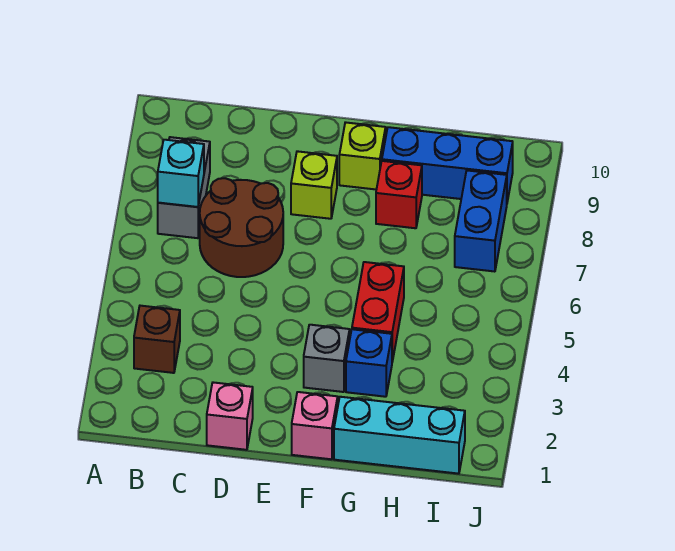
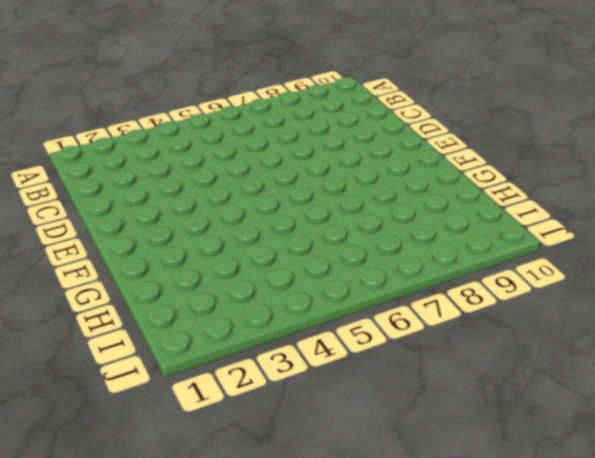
none -> brown 1x1 brick [134,306,180,373]
none -> grey 1x2 brick [158,137,210,238]
none -> brown 2x2 round brick [200,178,283,277]

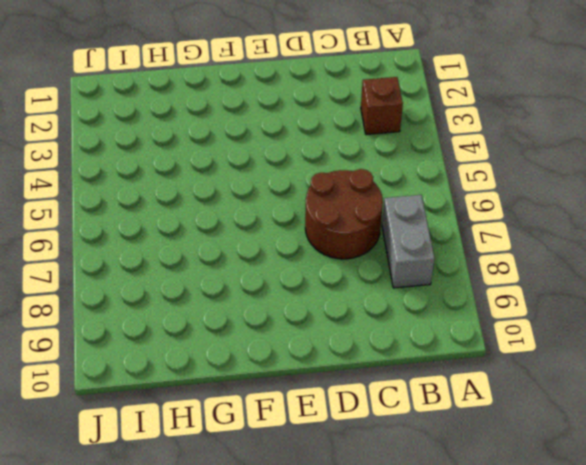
none -> pink 1x1 brick [207,382,253,450]
none -> lime 1x1 brick [291,151,337,219]
none -> pink 1x1 brick [292,392,338,459]

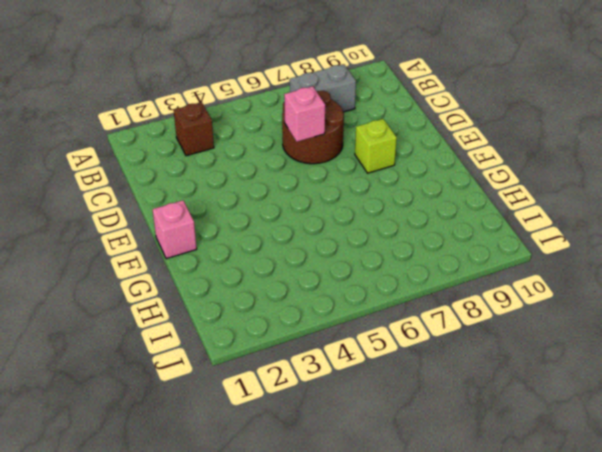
pink 1x1 brick [284,86,325,142] -> pink 1x1 brick moved to [207,382,253,450]
none -> grey 1x1 brick [304,325,350,392]
none -> lime 1x1 brick [339,122,386,190]
none -> cyan 1x3 brick [334,397,465,474]

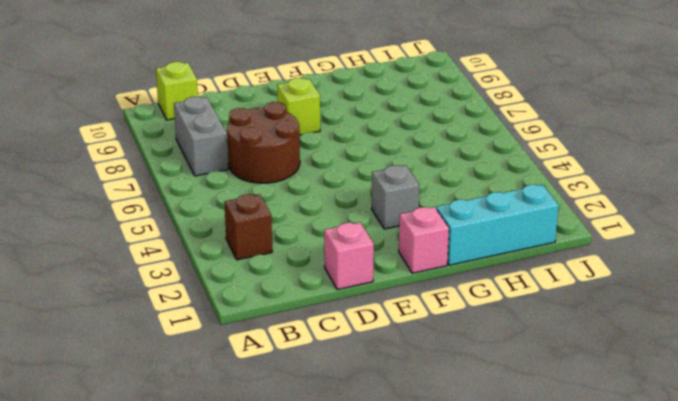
lime 1x1 brick [156,62,198,120] -> lime 1x1 brick moved to [339,122,386,190]
none -> blue 1x1 brick [346,329,392,397]
none -> red 1x2 brick [352,262,404,362]
none -> red 1x1 brick [376,161,422,228]

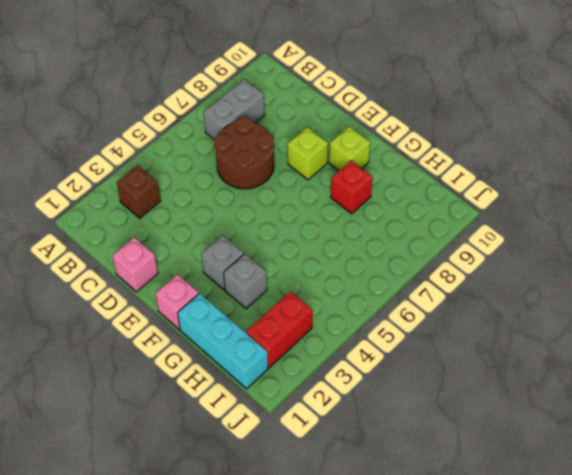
grey 1x1 brick [224,254,267,309] -> blue 1x1 brick [346,329,392,397]
red 1x2 brick [246,291,313,368] -> red 1x2 brick moved to [352,262,404,362]
none -> blue 1x3 brick [382,127,513,202]
none -> blue 1x2 brick [455,170,507,272]
none -> cyan 1x1 brick [158,140,204,207]

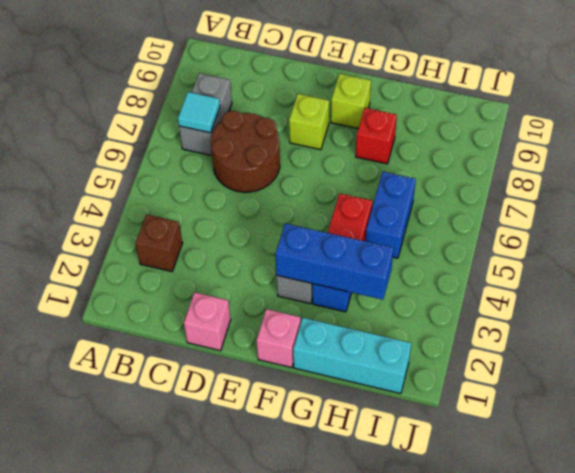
cyan 1x1 tile [178,92,220,133] -> cyan 1x1 brick [158,140,204,207]
blue 1x3 brick [275,223,393,300] -> blue 1x3 brick moved to [382,127,513,202]
blue 1x2 brick [366,172,416,258] -> blue 1x2 brick moved to [455,170,507,272]

